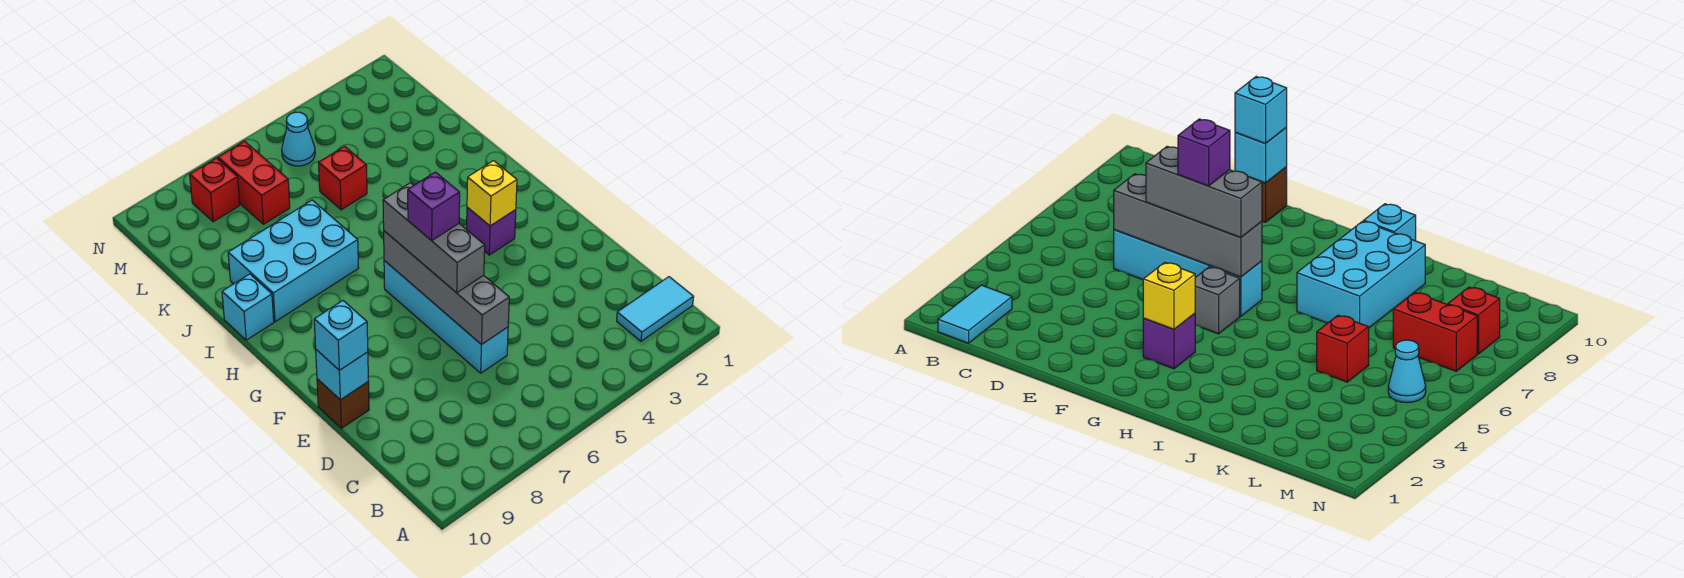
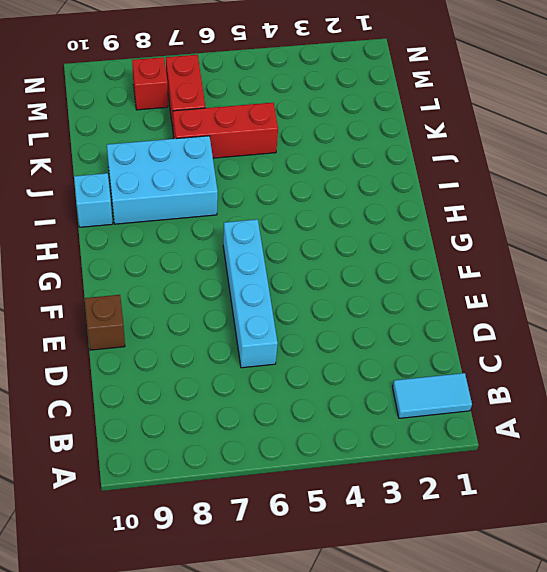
red 1x3 brick [173,103,278,158] -> red 1x1 brick [319,146,367,210]
none -> purple 1x1 brick [467,207,516,255]
none -> grey 1x1 brick [1195,267,1240,334]
none -> cyan 1x1 cone [282,112,315,166]

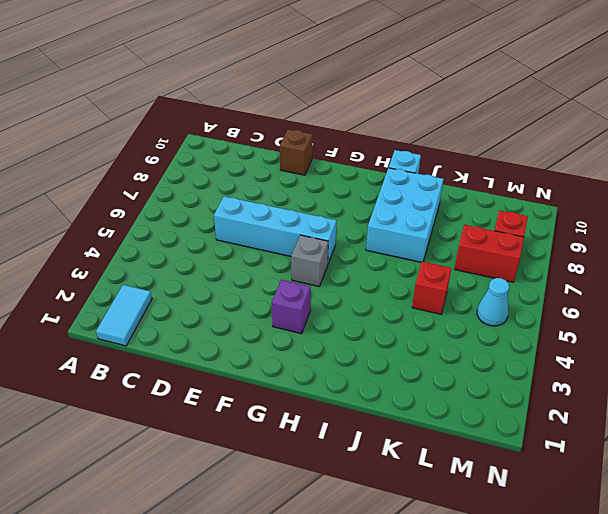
none -> grey 1x4 brick [384,231,509,345]
none -> cyan 1x1 brick [316,350,368,400]
none -> yellow 1x1 brick [467,161,517,226]

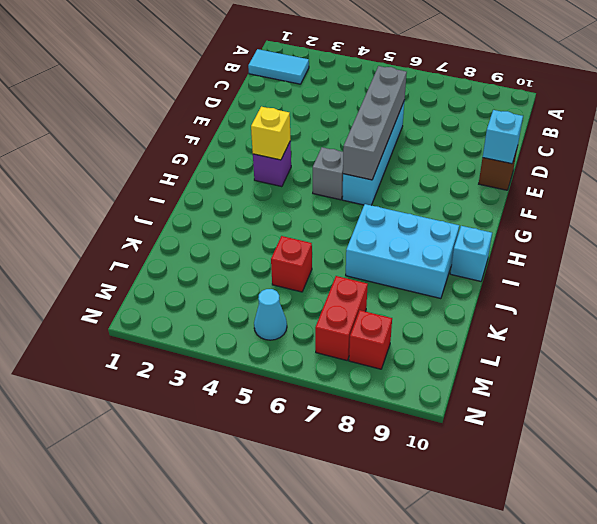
none -> grey 1x3 brick [383,183,485,293]
none -> cyan 1x1 brick [314,301,368,370]
none -> purple 1x1 brick [408,172,460,241]

